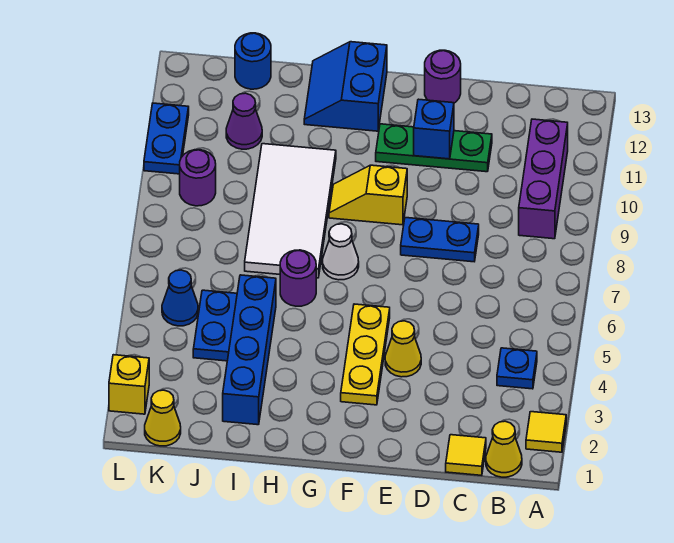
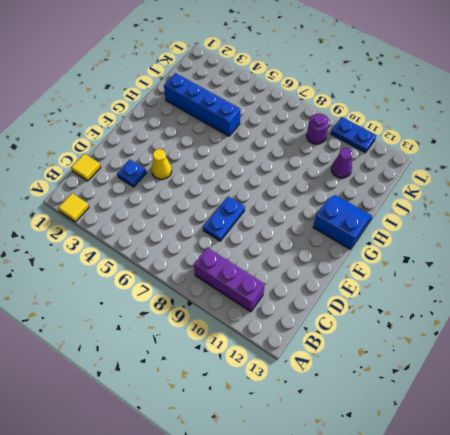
blue 1x1 plate [117,160,146,187] -> blue 1x1 plate moved to [497,348,537,389]
none -> yellow 1x1 cone [486,421,522,477]
none -> green 1x3 plate [376,124,492,172]
none -> purple 1x1 round brick [425,50,461,103]

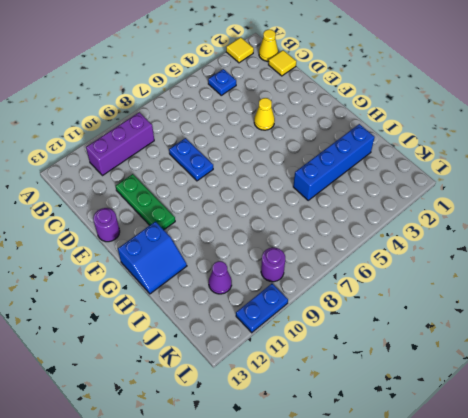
none -> yellow 1x3 plate [341,304,390,405]
none -> yellow 1x2 slope [329,165,407,225]
none -> white 1x1 cone [322,224,359,280]

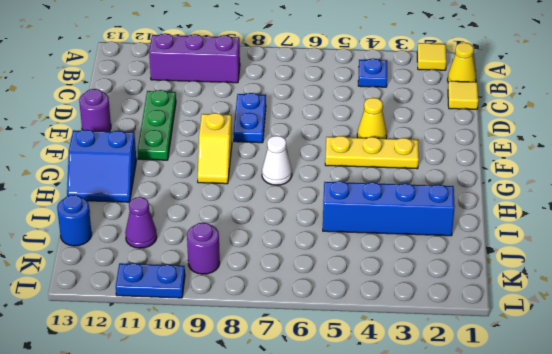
none -> purple 1x1 round brick [280,250,316,306]
none -> white 2x4 tile [245,144,336,278]
none -> blue 1x2 plate [193,290,237,361]

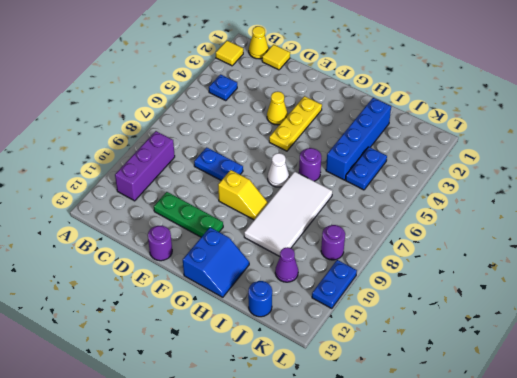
none -> yellow 1x1 cone [145,390,181,446]
none -> blue 1x1 cone [162,270,198,326]
none -> yellow 1x1 brick [109,355,149,414]

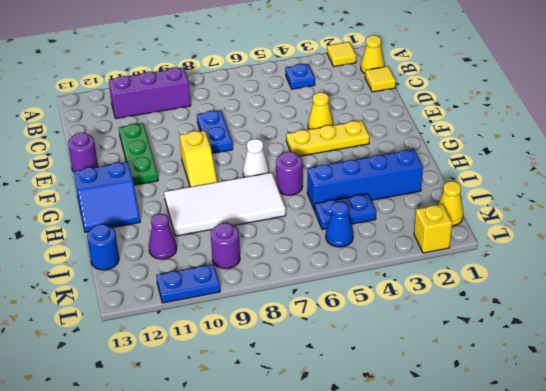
none -> blue 1x1 brick [414,99,454,159]

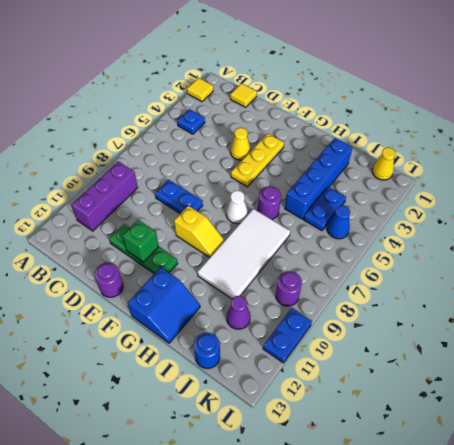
green 1x1 brick [123,220,159,262] -> blue 1x1 brick [414,99,454,159]
none -> yellow 1x1 cone [486,421,522,477]
none -> yellow 1x1 brick [109,355,149,414]

